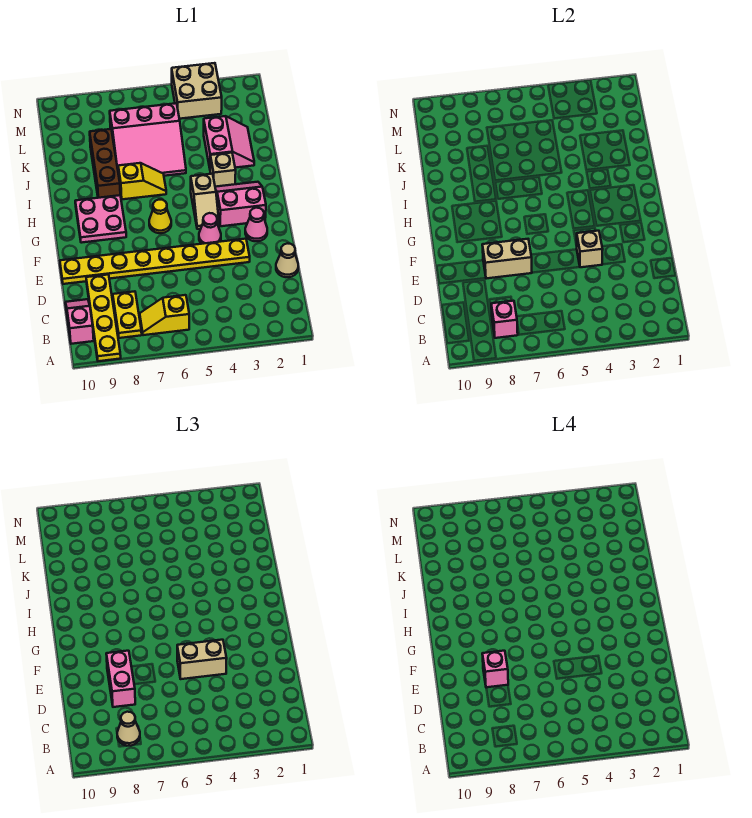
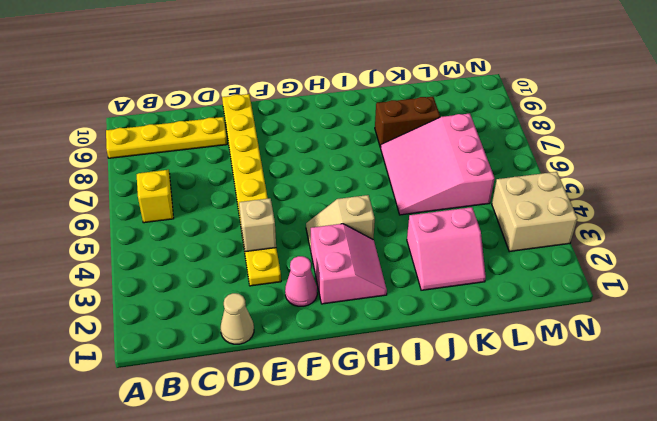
brown 1x2 brick [375,97,440,148] -> brown 1x3 brick [90,129,120,198]
none -> yellow 1x2 plate [113,291,142,338]
none -> pink 1x2 slope [65,299,94,344]
none -> pink 1x1 cone [199,213,221,244]

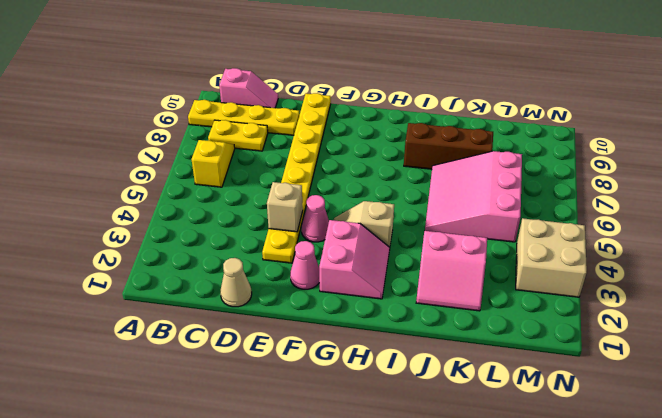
none -> yellow 1x1 cone [149,200,171,233]
none -> pink 2x2 plate [75,195,126,243]
none -> tan 1x1 brick [210,153,236,187]

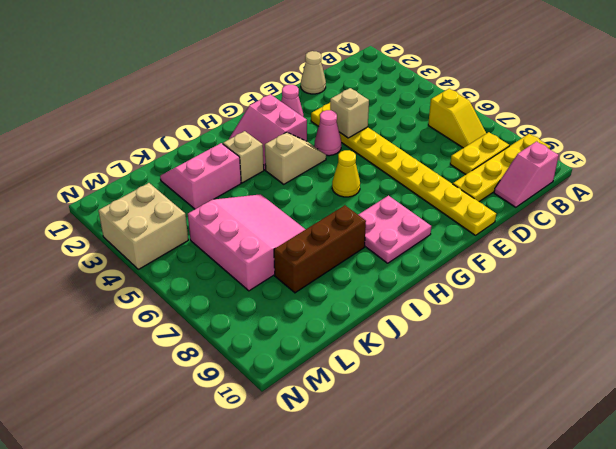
none -> yellow 1x2 slope [118,163,166,199]
none -> pink 1x1 brick [491,301,518,338]
none -> tan 1x2 brick [482,239,532,279]

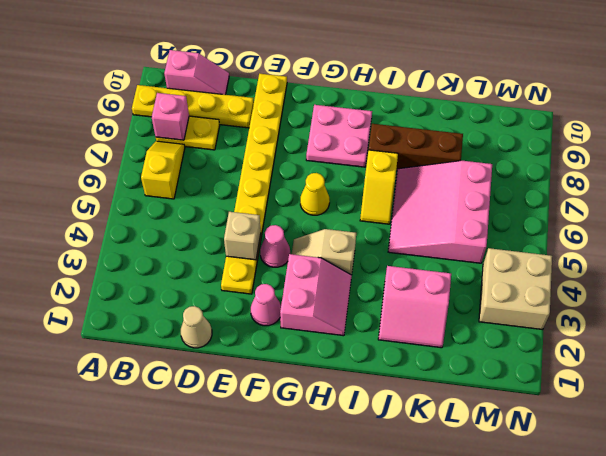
none -> tan 1x1 brick [210,153,236,187]
none -> tan 1x2 brick [482,239,532,279]
none -> tan 1x1 cone [117,712,140,746]

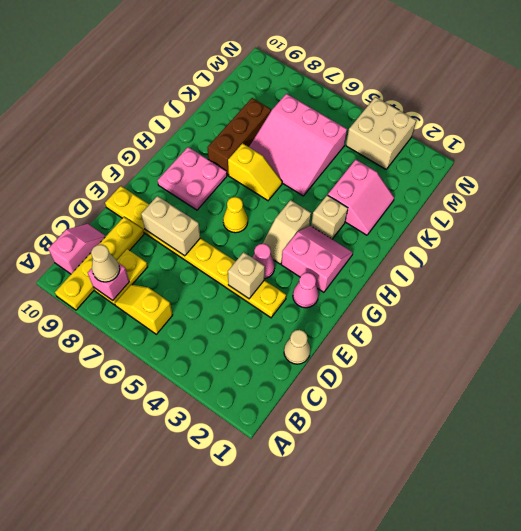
none -> pink 1x2 brick [106,651,135,707]
none -> tan 1x2 brick [177,640,227,679]
none -> pink 1x1 brick [482,651,508,687]

